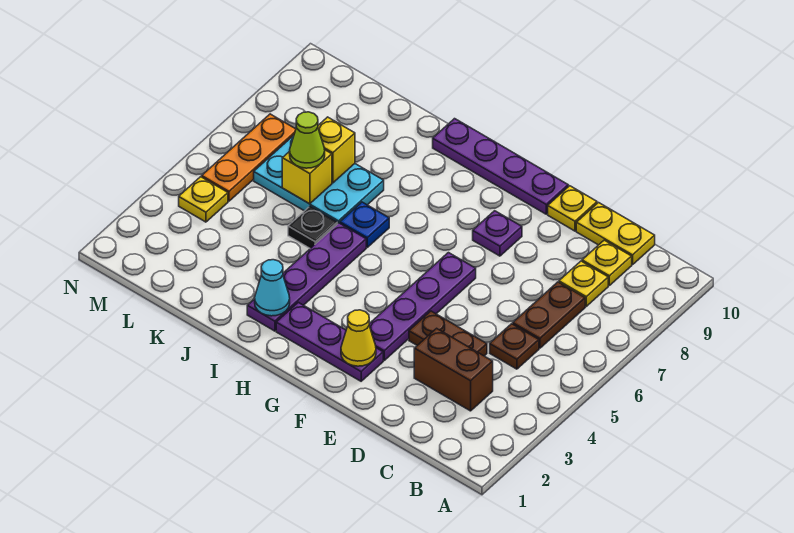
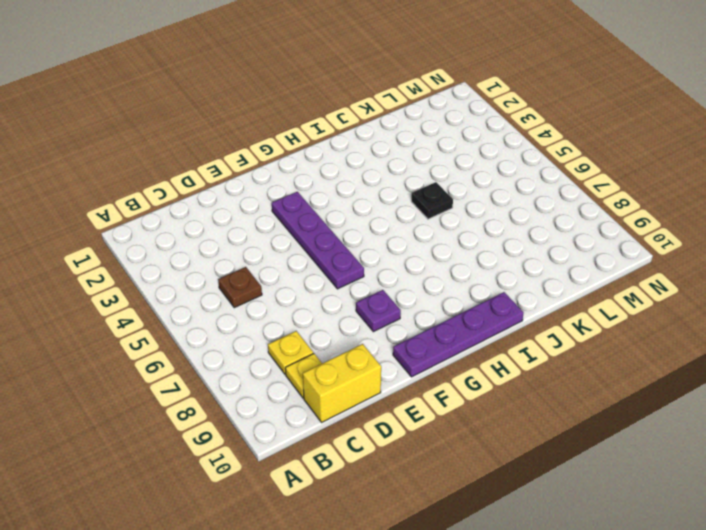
yellow 1x2 brick [303,344,381,422] -> yellow 1x2 plate [576,203,655,265]
none -> brown 1x2 brick [414,328,493,411]
none -> brown 1x2 plate [513,282,585,348]
none -> brown 1x2 plate [409,311,487,356]

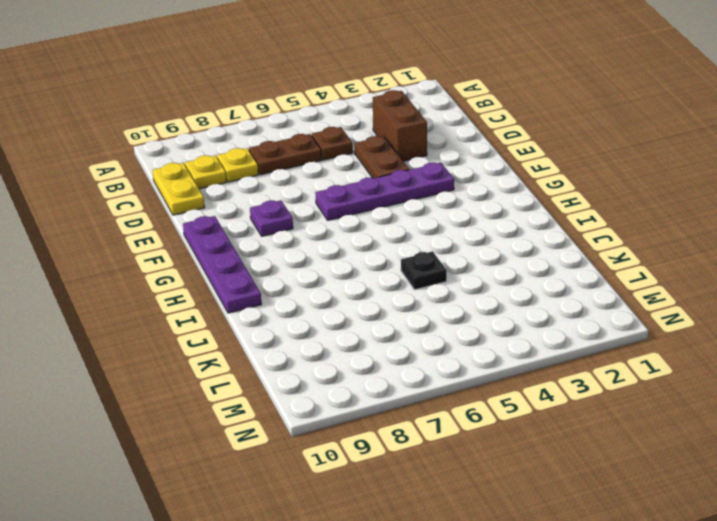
none -> yellow 1x1 plate [548,186,597,231]
none -> purple 1x3 plate [276,302,383,381]
none -> purple 1x4 plate [247,223,366,331]

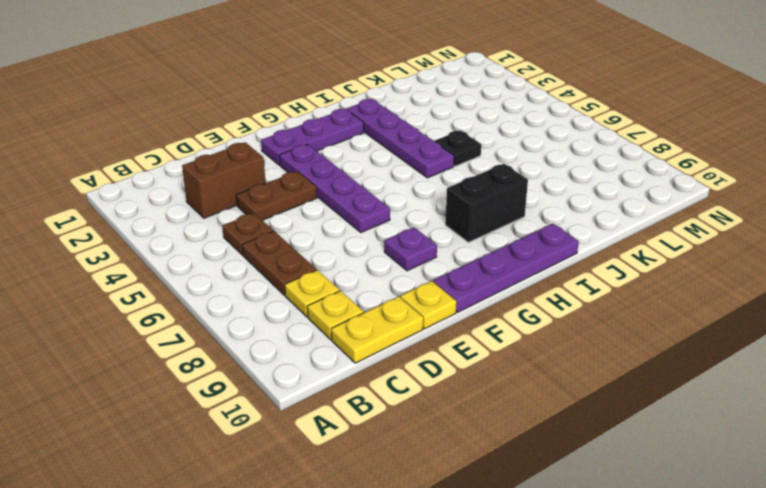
black 1x2 brick [445,164,528,242] -> none
none -> blue 1x1 plate [340,202,389,247]
none -> cyan 2x3 plate [254,135,384,223]
none -> yellow 1x1 plate [179,177,228,222]

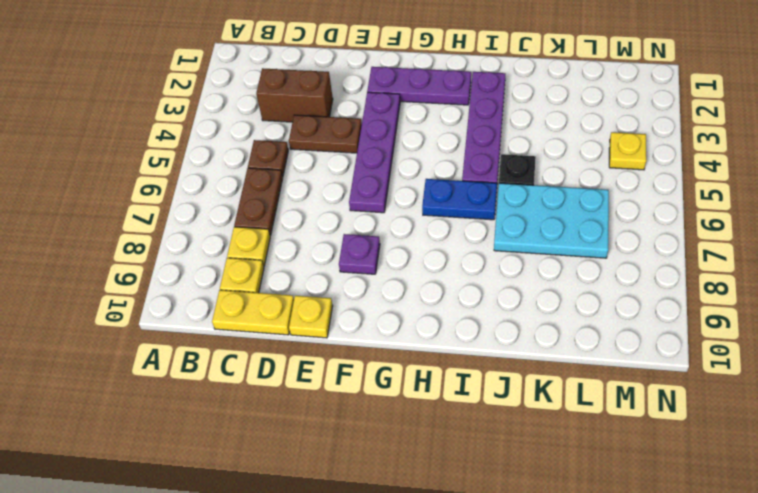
blue 1x2 plate [422,179,497,220] -> blue 1x1 plate [340,202,389,247]
none -> purple 1x4 plate [433,119,568,214]
none -> orange 1x3 plate [202,114,296,201]
none -> yellow 1x1 cone [341,310,376,366]

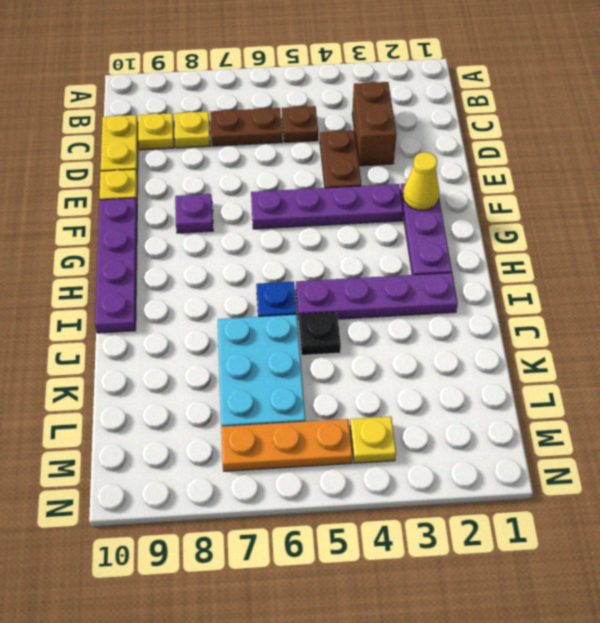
none -> cyan 1x1 cone [255,260,290,316]
none -> yellow 1x1 brick [282,150,332,204]
none -> yellow 1x1 brick [318,117,355,183]

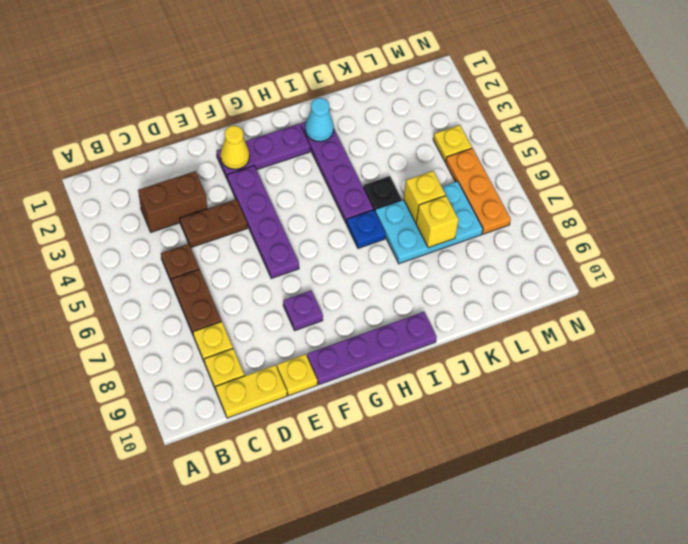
none -> lime 1x1 cone [290,112,325,168]

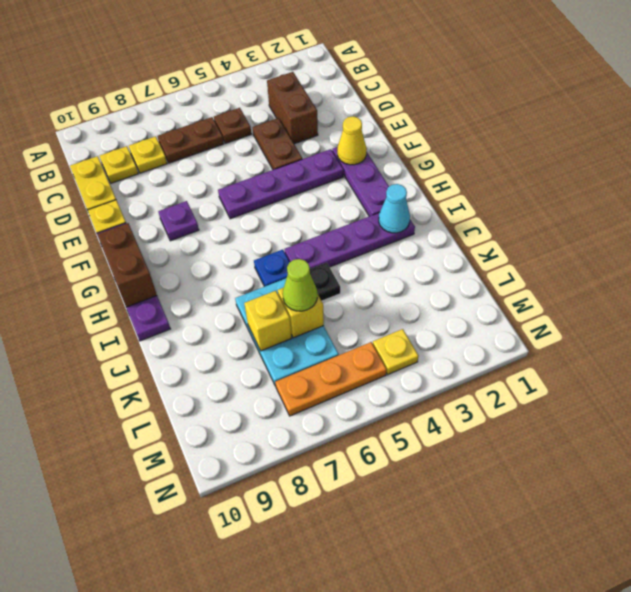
brown 1x2 brick [97,223,157,307] -> none

